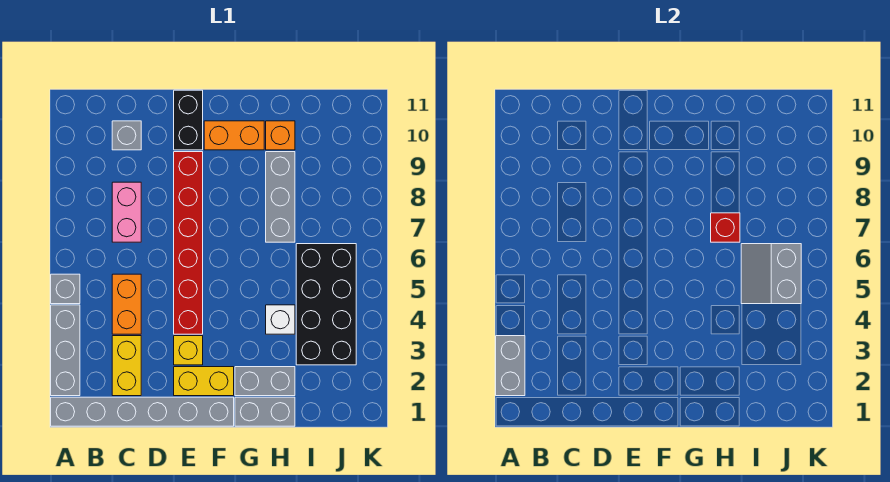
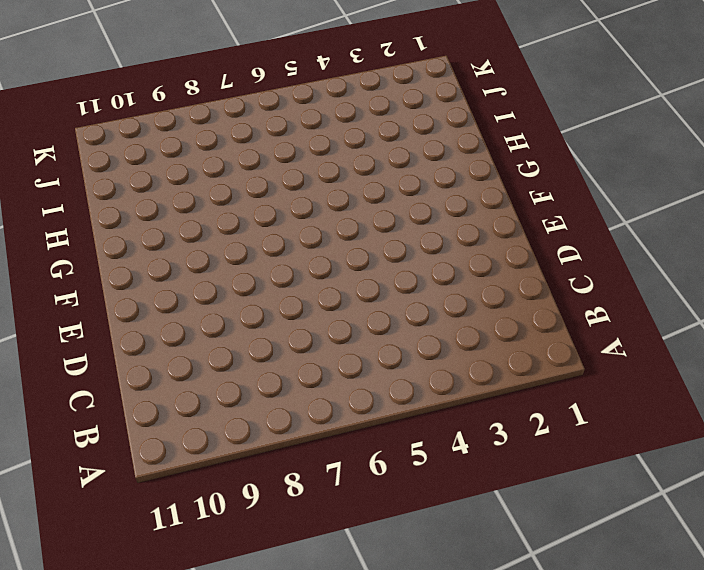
none -> grey 1x6 brick [51,397,234,426]
none -> grey 1x3 brick [51,305,80,396]
none -> grey 1x1 brick [51,274,80,304]

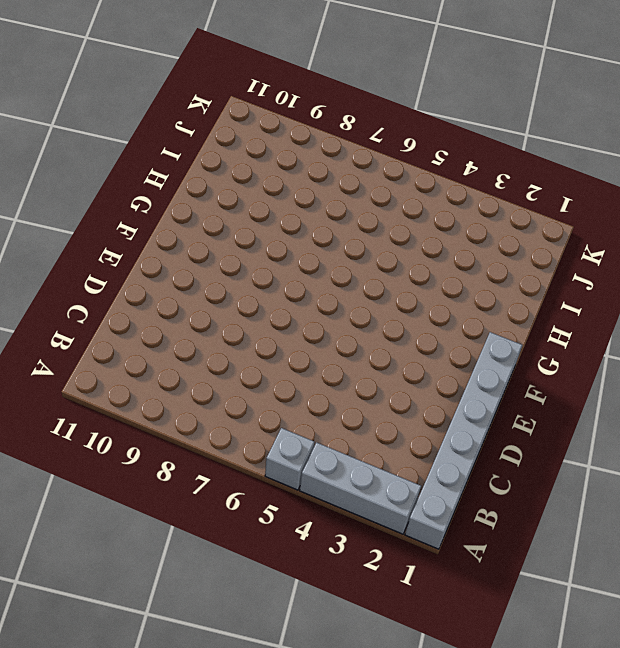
none -> yellow 1x2 brick [112,336,141,396]
none -> orange 1x2 brick [112,274,141,334]
none -> pink 1x2 brick [112,182,141,242]

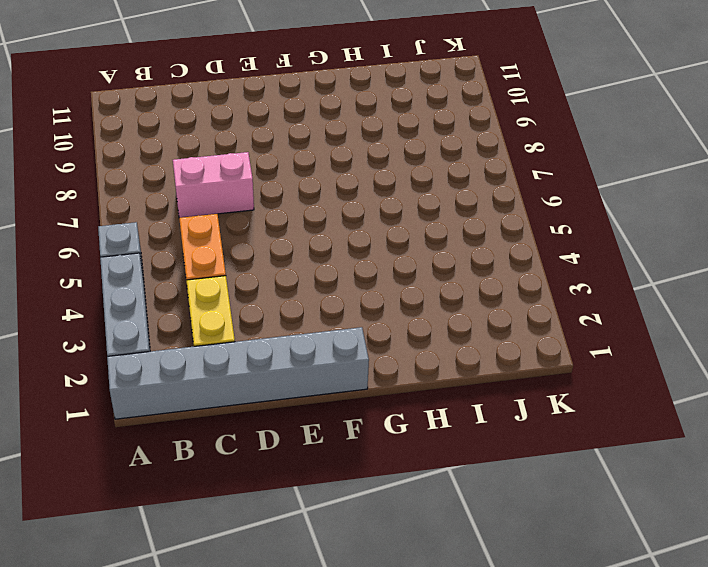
pink 1x2 brick [173,152,254,218] -> pink 1x2 brick turned to [112,182,141,242]
none -> grey 1x1 brick [112,121,141,150]
none -> yellow 1x2 brick [174,367,234,396]
none -> yellow 1x1 brick [174,336,203,365]

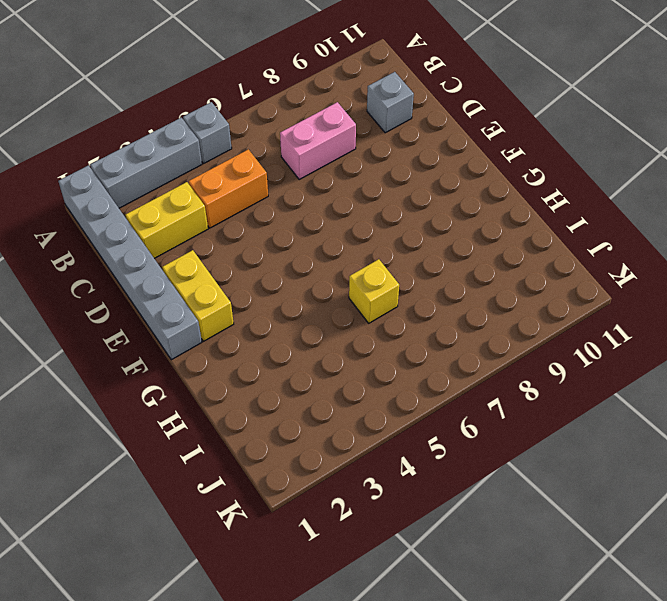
yellow 1x1 brick [349,259,399,323] -> yellow 1x1 brick moved to [174,336,203,365]
none -> red 1x6 brick [174,152,203,334]
none -> black 1x2 brick [174,90,203,150]
none -> orange 1x2 brick [204,121,264,150]

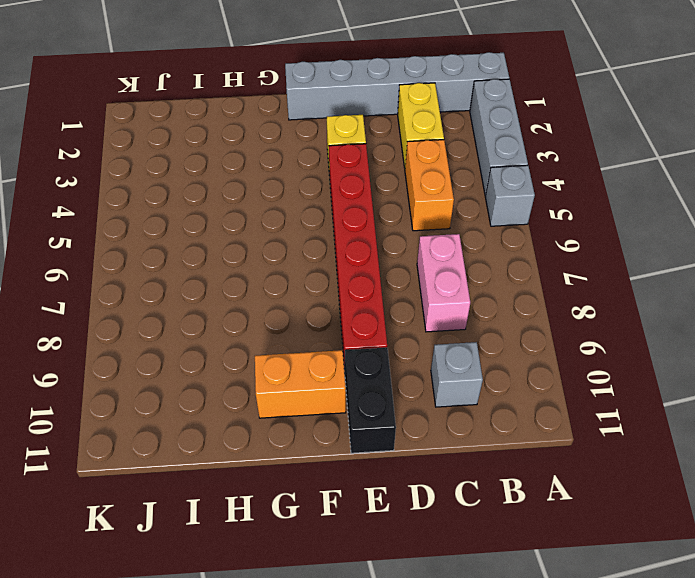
none -> yellow 1x2 brick [174,367,234,396]
none -> grey 1x2 brick [235,397,295,426]
none -> grey 1x2 brick [235,367,295,396]

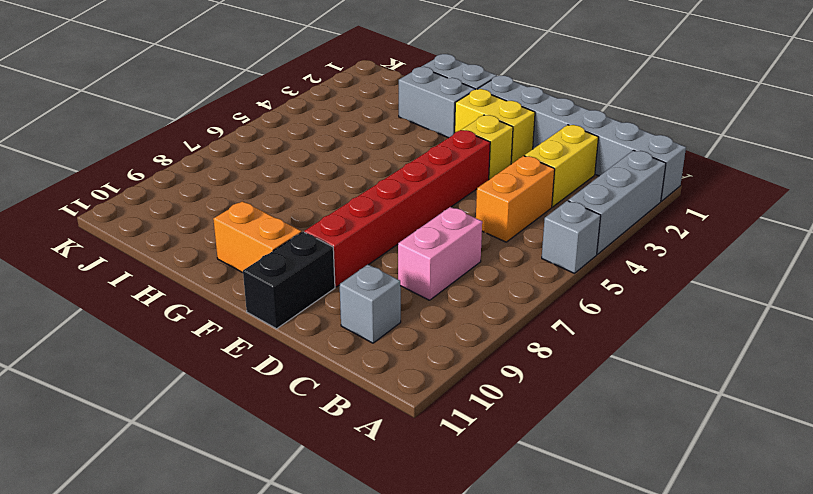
none -> white 1x1 brick [266,305,295,334]
none -> grey 1x3 brick [266,152,295,242]
none -> orange 1x1 brick [266,121,295,150]

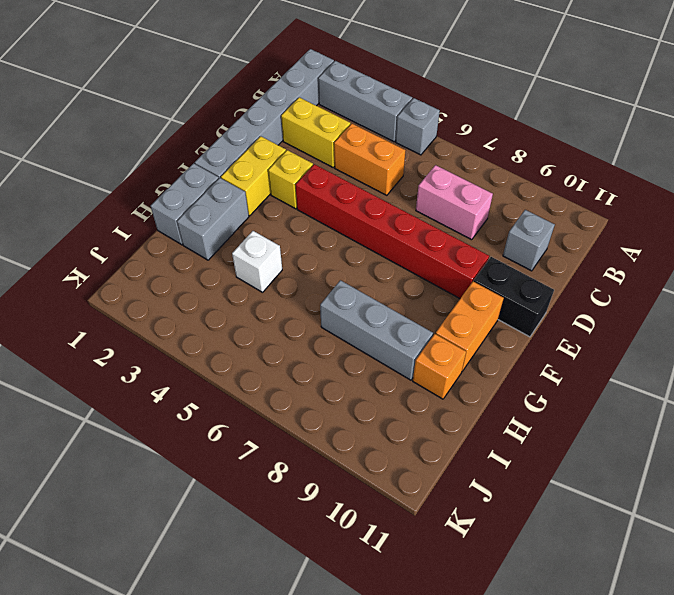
none -> black 2x4 brick [296,244,356,365]
none -> grey 1x2 brick [496,336,525,396]
none -> red 1x1 brick [711,213,740,242]

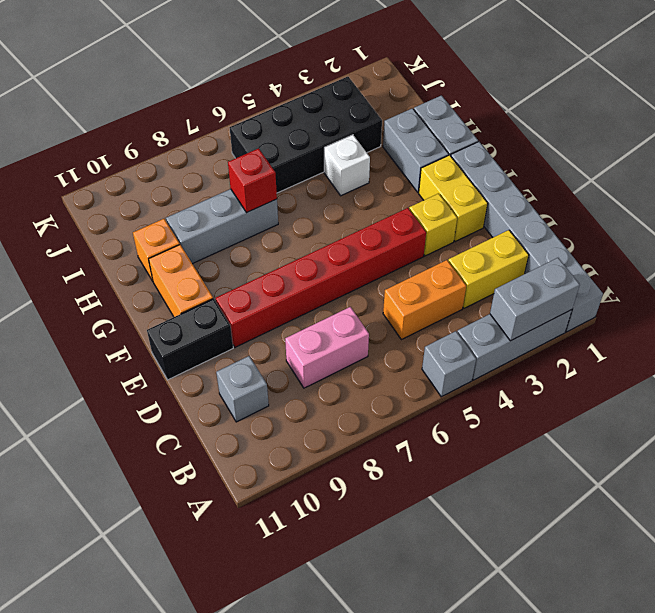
none -> grey 2x2 slope [741,244,801,304]

